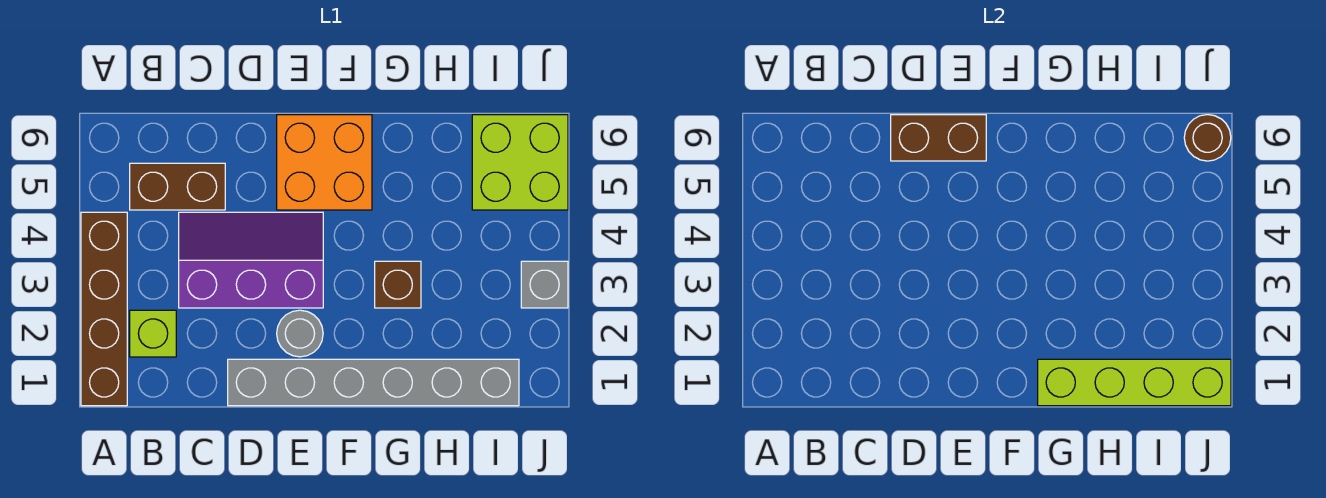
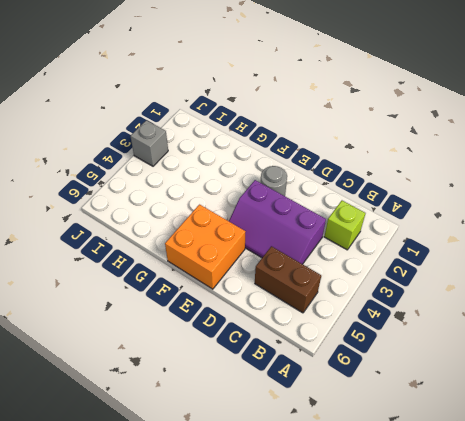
none -> brown 1x4 brick [81,212,127,406]
none -> grey 1x6 brick [228,359,519,406]
none -> brown 1x1 brick [375,261,421,308]

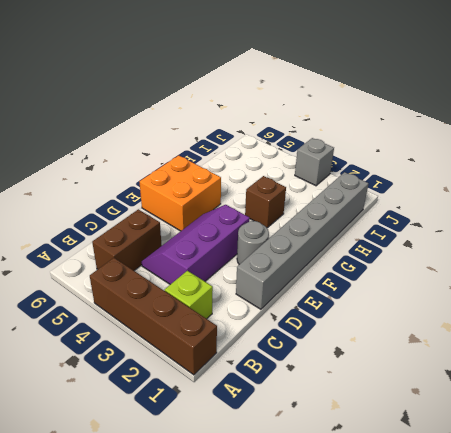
none -> lime 2x2 brick [472,115,568,210]
none -> brown 1x2 brick [891,115,986,161]
none -> lime 1x4 brick [1038,359,1231,406]

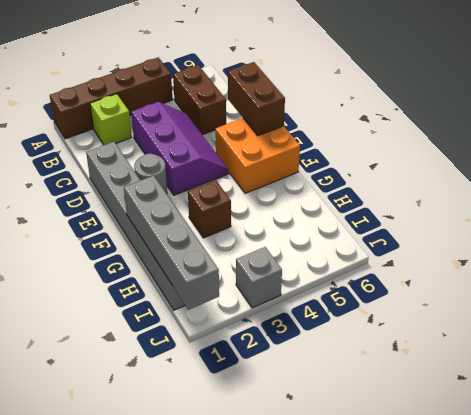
grey 1x4 brick [124,176,219,310] -> lime 1x4 brick [1038,359,1231,406]
none -> lime 2x2 brick [472,115,568,210]
none -> brown 1x1 round brick [1184,115,1231,161]

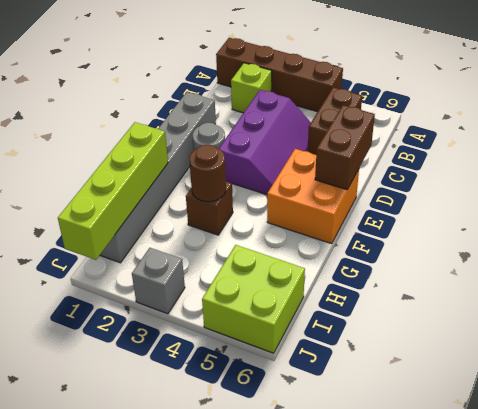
brown 1x1 round brick [189,145,226,202] -> brown 1x1 round brick moved to [1184,115,1231,161]

